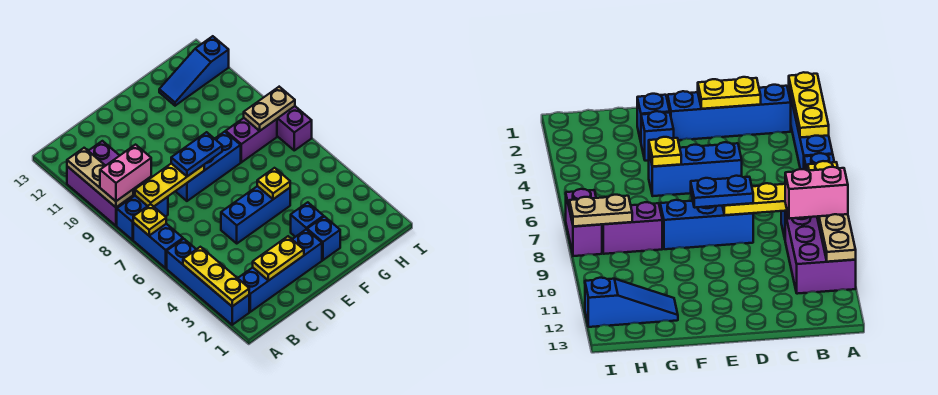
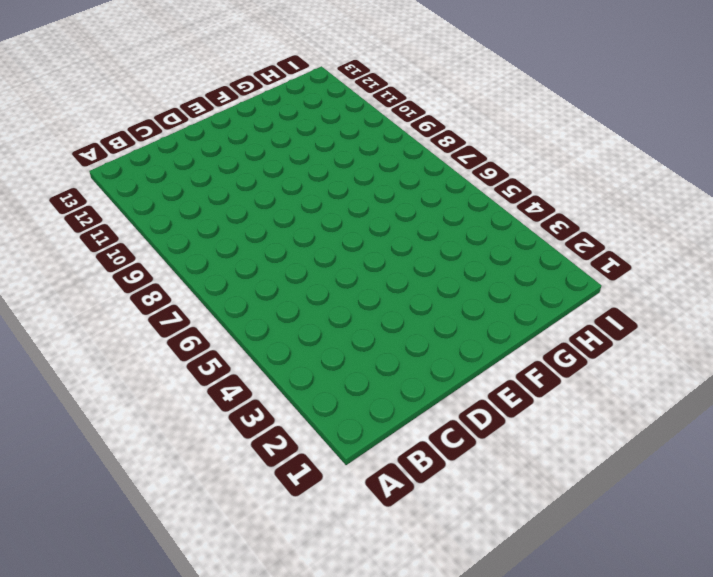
none -> blue 1x4 brick [167,239,249,325]
none -> blue 1x2 brick [133,223,183,268]
none -> blue 1x2 brick [117,196,168,240]

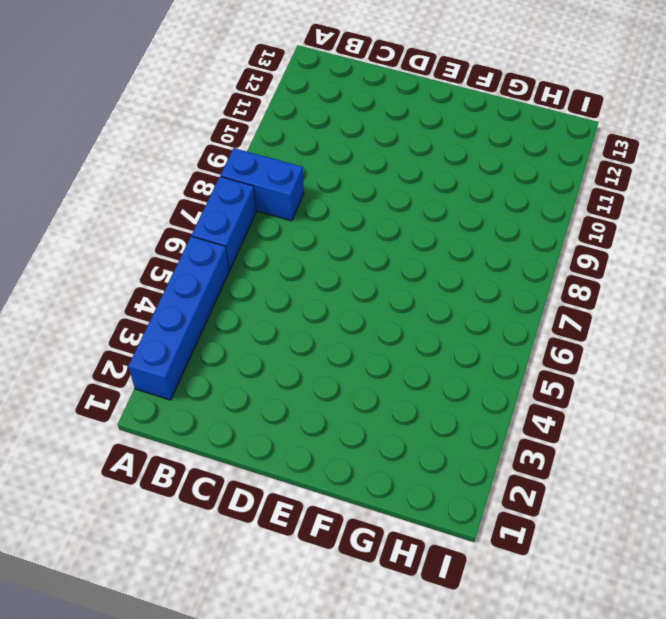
none -> purple 2x3 brick [67,141,148,226]
none -> blue 1x4 brick [238,229,322,312]
none -> blue 1x3 brick [221,186,290,243]

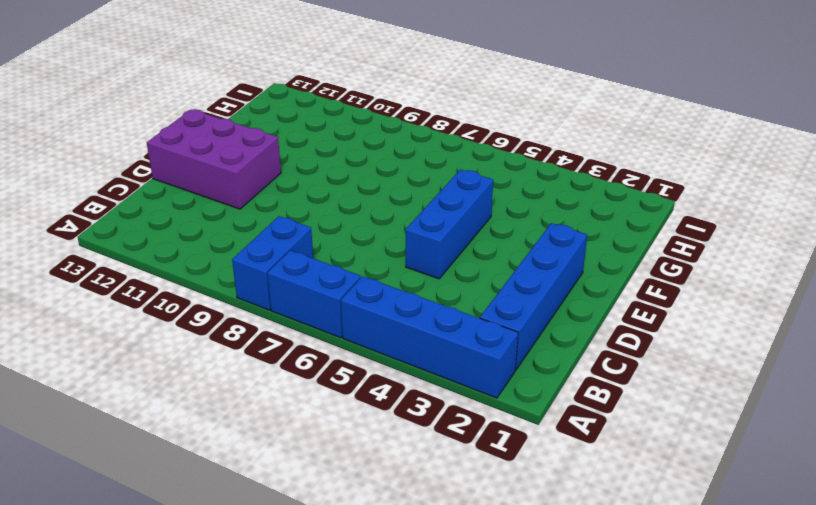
purple 2x3 brick [147,109,281,209] -> purple 2x3 brick moved to [67,141,148,226]
none -> blue 1x3 brick [175,132,241,201]
none -> blue 1x1 brick [307,216,340,260]
none -> blue 1x1 brick [291,202,324,237]

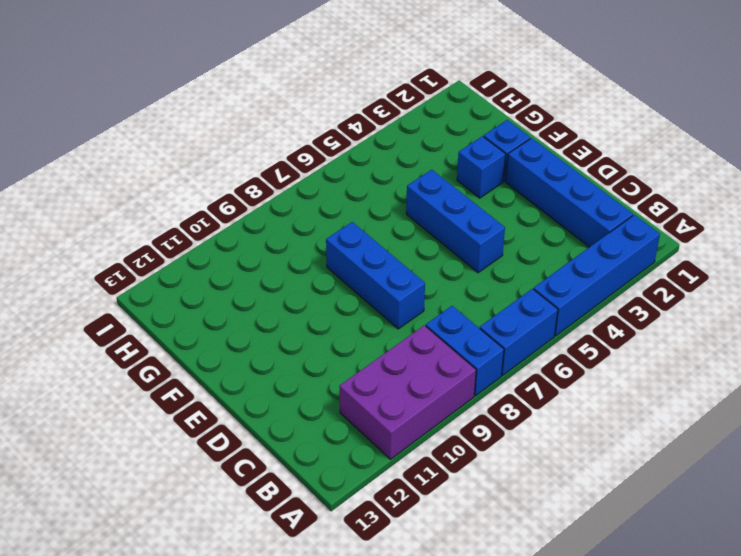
none -> purple 1x2 brick [226,118,277,162]
none -> blue 1x3 slope [159,36,229,106]
none -> purple 1x2 brick [277,106,312,150]

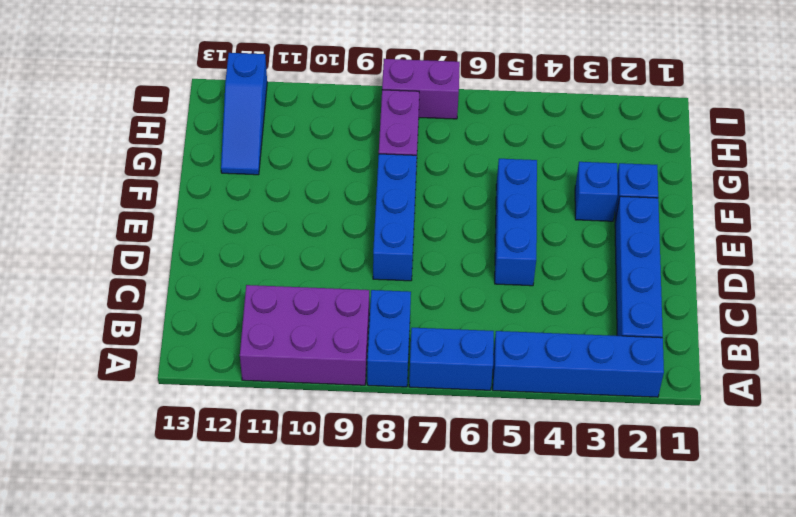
none -> yellow 1x3 plate [183,247,249,306]
none -> yellow 1x1 plate [133,204,166,236]
none -> tan 1x3 plate [67,148,133,207]

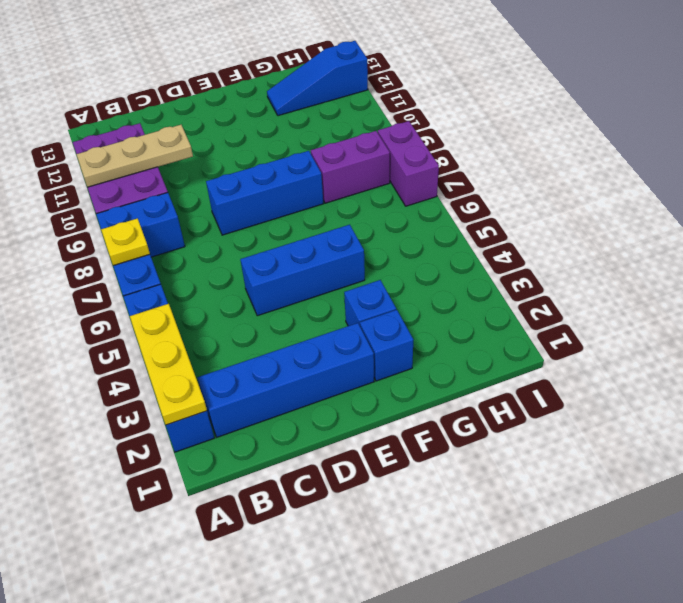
tan 1x3 plate [76,125,193,187] -> tan 1x3 plate turned to [67,148,133,207]
none -> yellow 1x3 plate [135,164,204,207]
none -> yellow 1x2 plate [253,236,304,280]
none -> yellow 1x1 plate [257,168,290,199]

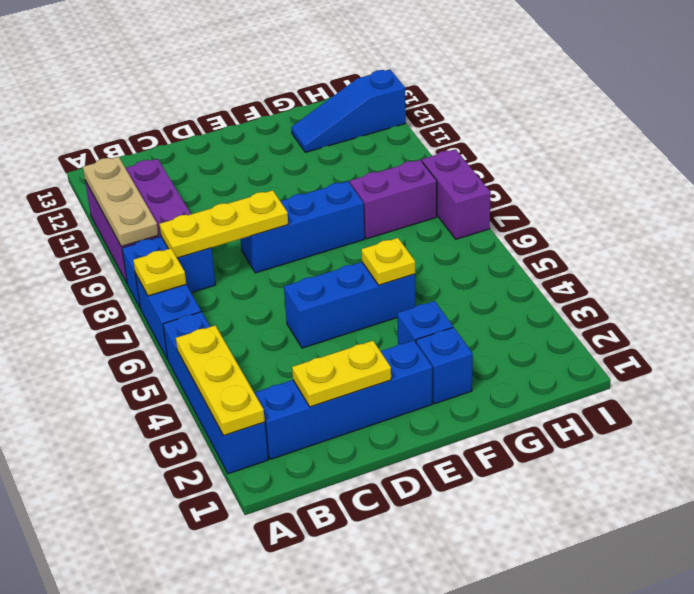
none -> tan 1x2 plate [244,87,295,131]
none -> pink 1x2 brick [100,145,151,201]
none -> blue 1x2 plate [171,132,222,176]

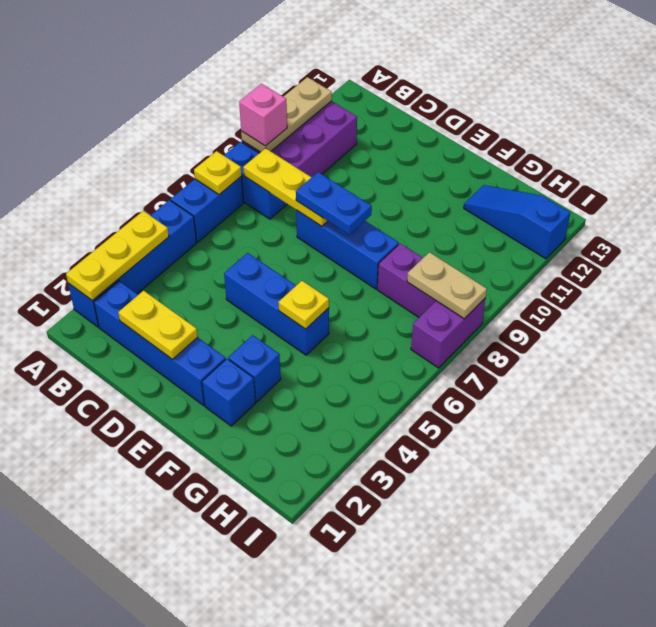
pink 1x1 brick [239,84,287,146] -> pink 1x2 brick [100,145,151,201]

